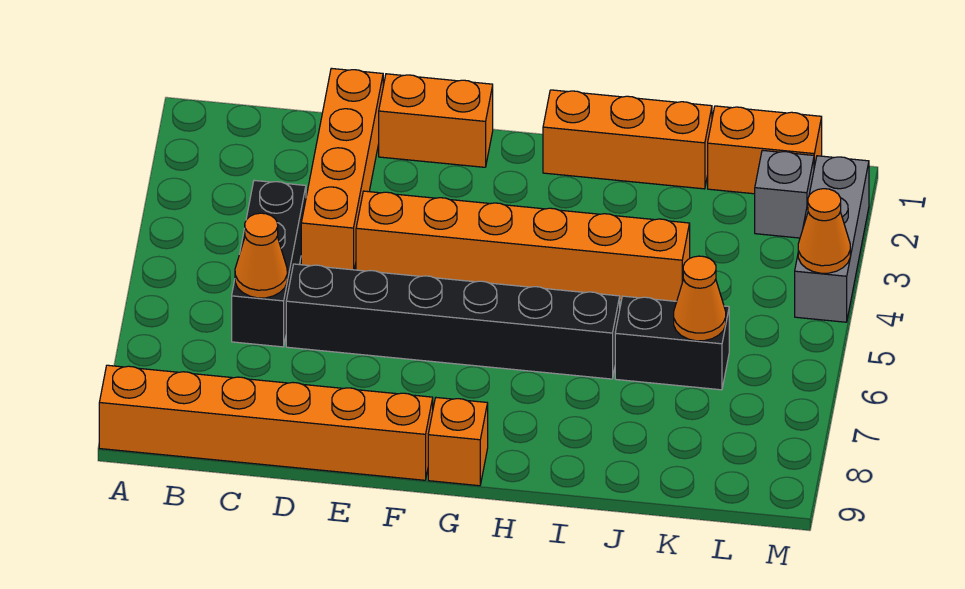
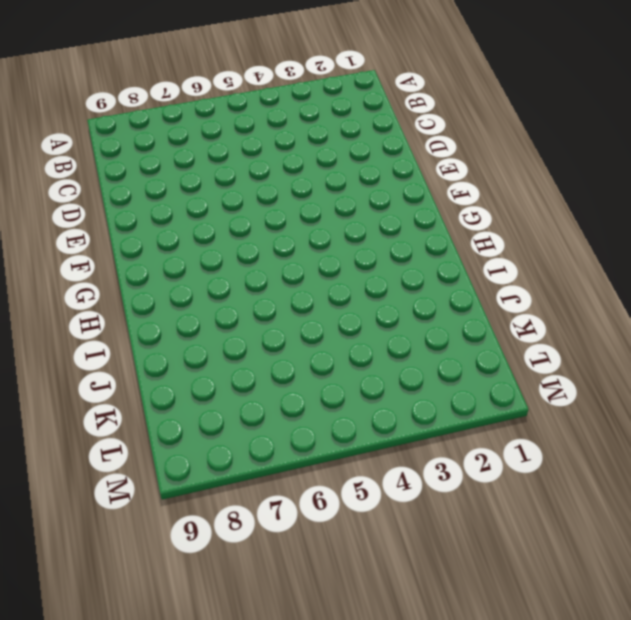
none -> orange 1x6 brick [99,365,433,480]
none -> black 1x3 brick [232,180,306,347]
none -> orange 1x4 brick [301,68,383,270]

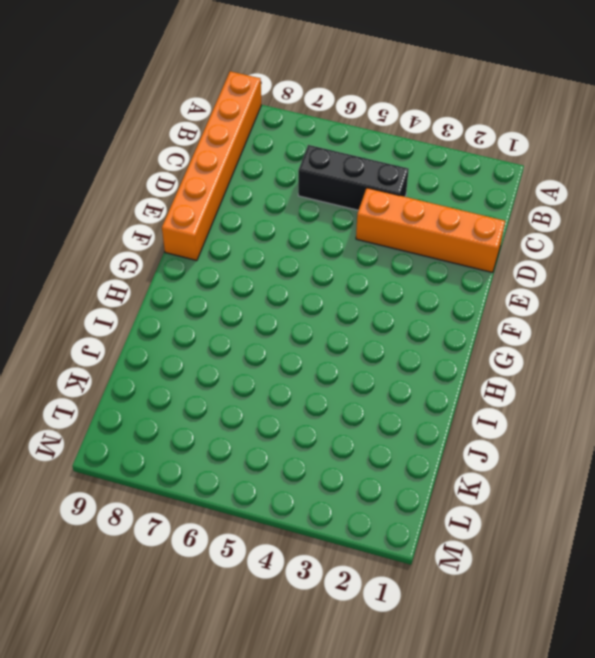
none -> black 1x6 brick [286,264,620,379]
none -> orange 1x2 brick [379,74,493,167]
none -> orange 1x6 brick [356,191,690,301]

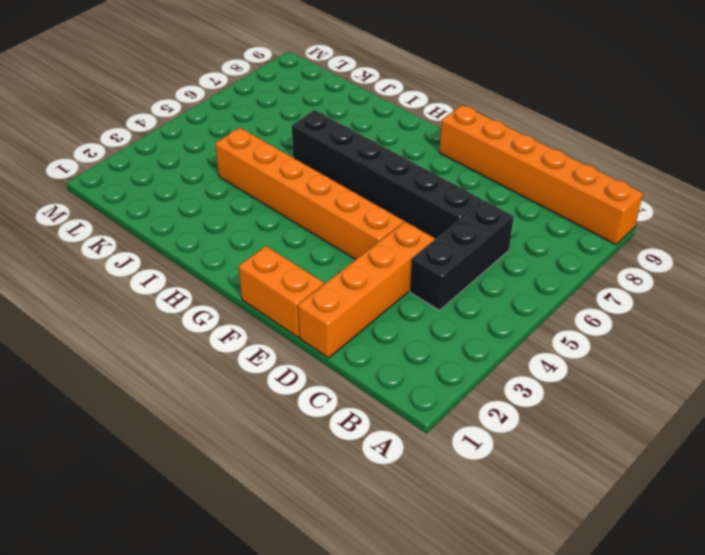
none -> orange 1x1 brick [428,398,488,486]
none -> orange 1x3 brick [543,90,712,189]
none -> black 1x2 brick [615,296,729,390]

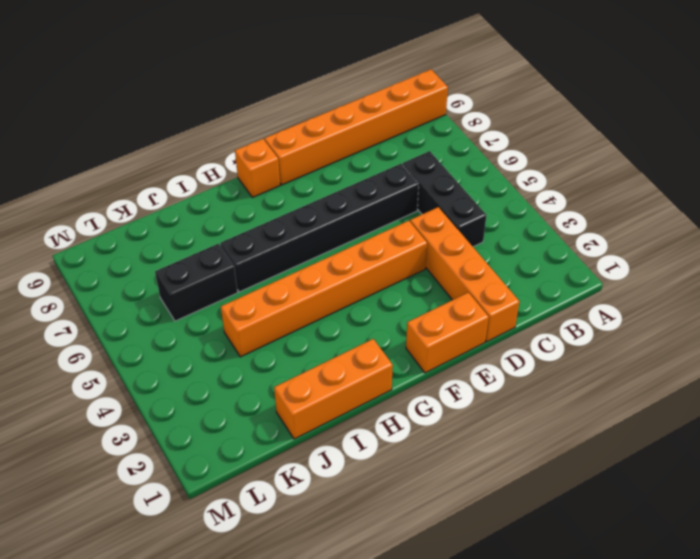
none -> orange 1x2 brick [708,106,822,194]
none -> grey 1x1 brick [755,150,814,238]
none -> grey 1x3 brick [795,156,869,322]

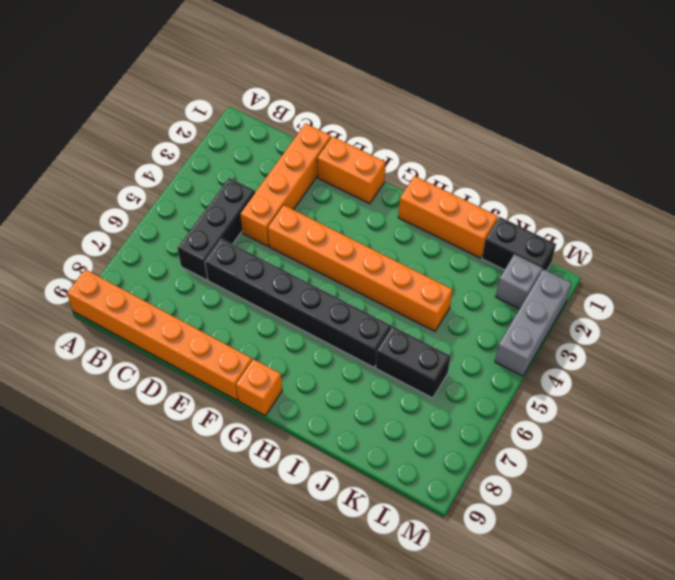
black 1x2 brick [482,217,556,272] -> orange 1x2 brick [708,106,822,194]
none -> orange 1x1 cone [235,213,287,298]
none -> orange 1x1 cone [674,256,726,341]
none -> orange 1x1 cone [798,189,850,273]

